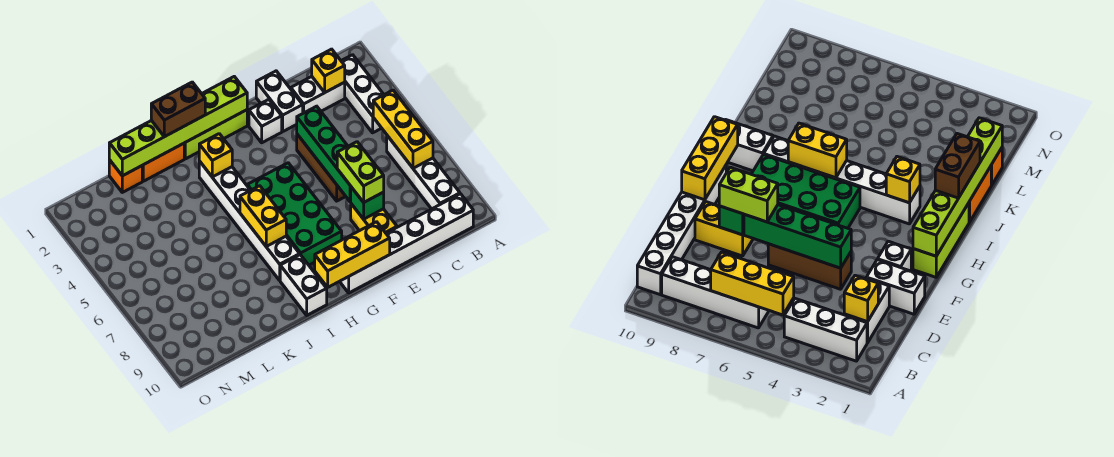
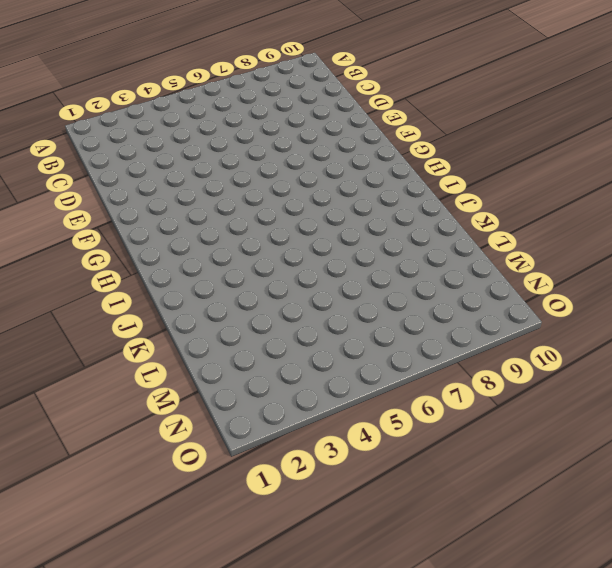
none -> white 1x3 brick [341,55,384,133]
none -> white 1x4 brick [387,136,460,209]
none -> white 1x6 brick [340,194,473,293]

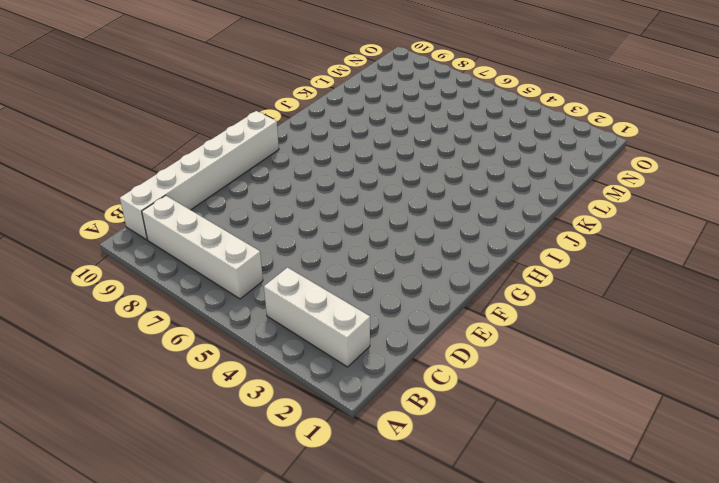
none -> white 1x2 brick [291,77,345,113]
none -> white 1x2 brick [256,71,303,131]
none -> brown 1x3 brick [297,134,346,201]

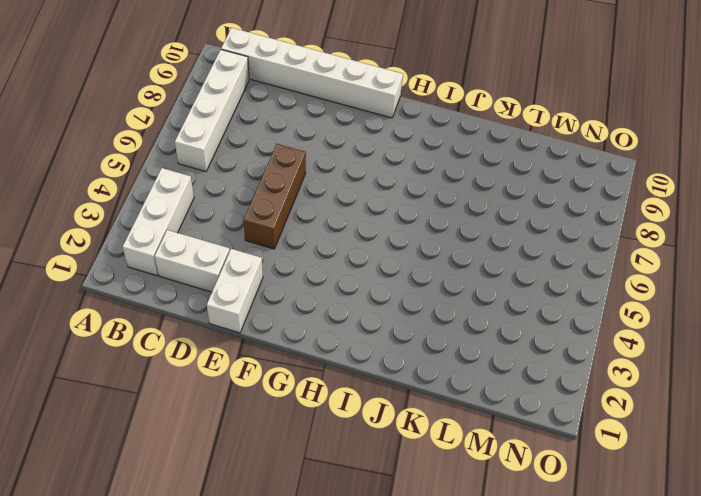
none -> yellow 1x2 brick [351,204,397,233]
none -> white 1x1 brick [249,99,282,143]
none -> lime 1x3 brick [184,110,247,159]

